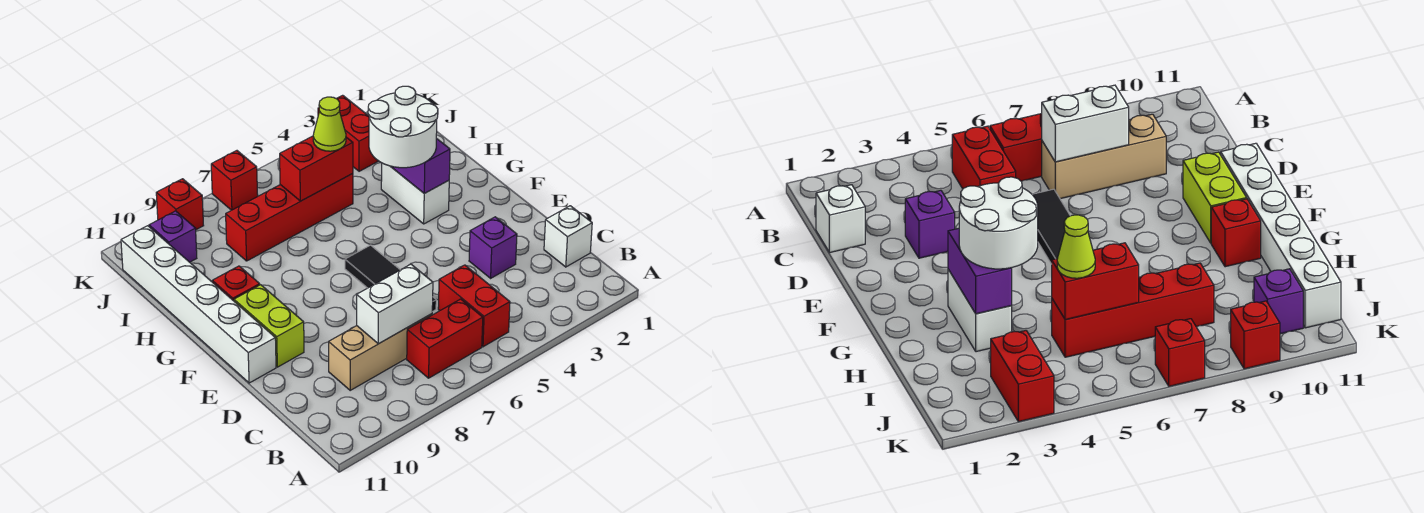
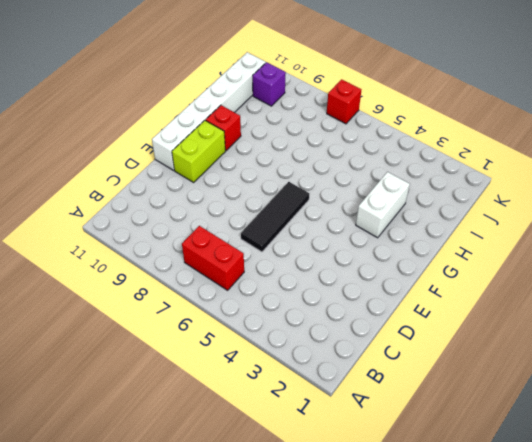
none -> red 1x2 brick [438,265,510,347]
none -> white 1x1 brick [544,206,592,267]
none -> tan 1x3 brick [329,314,432,390]

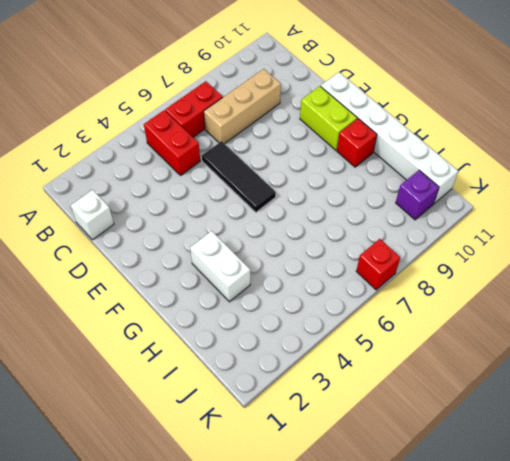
none -> purple 1x1 brick [469,217,517,278]
none -> red 1x4 brick [226,174,353,261]
none -> red 1x2 brick [318,95,378,171]

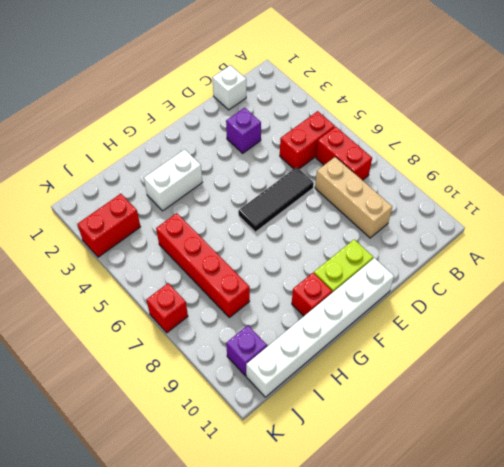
none -> red 1x1 brick [156,179,204,230]
none -> white 1x2 brick [357,264,433,344]
none -> purple 1x2 brick [391,138,450,193]

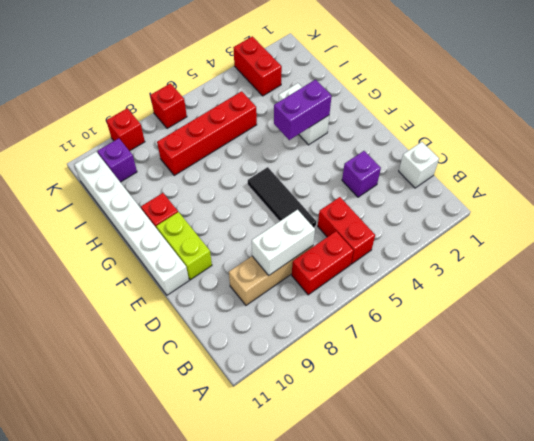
purple 1x2 brick [274,80,332,140] -> purple 1x2 brick turned to [391,138,450,193]
none -> red 1x2 brick [280,136,353,201]
none -> white 2x2 round brick [368,86,438,168]
none -> lime 1x1 cone [313,97,346,151]

